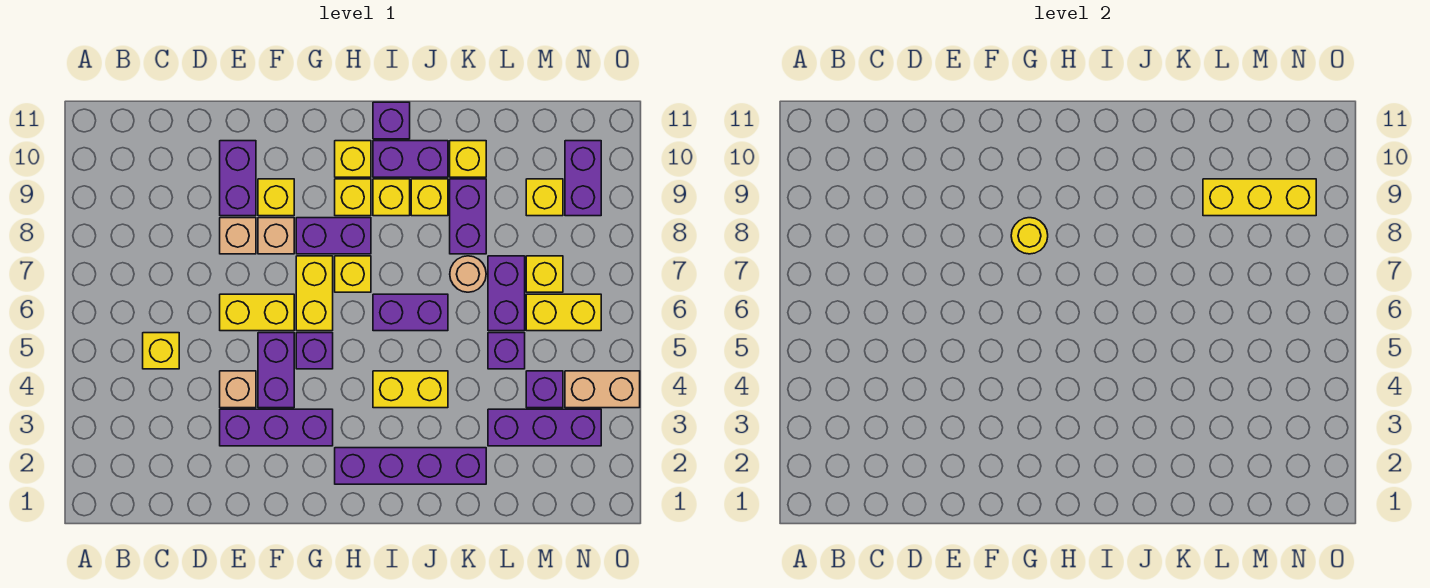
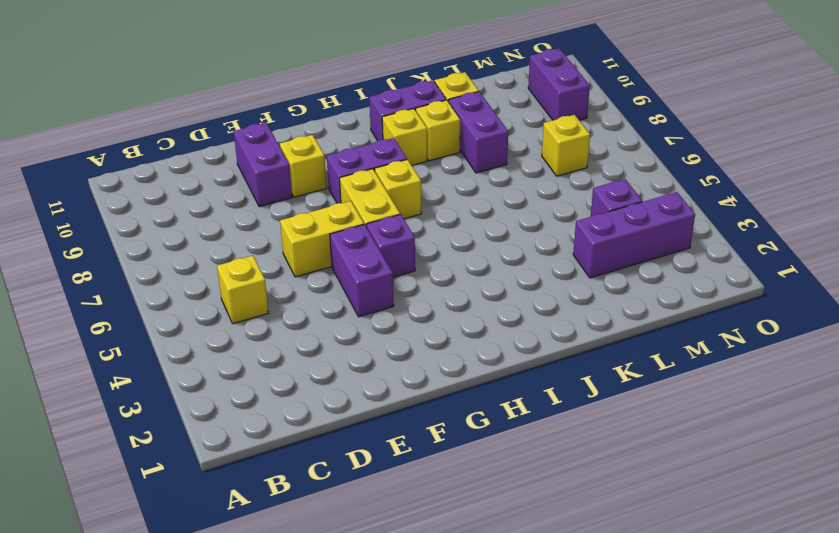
none -> purple 1x3 brick [220,409,333,446]
none -> tan 1x1 brick [220,371,256,408]
none -> tan 1x1 brick [220,218,256,254]
none -> tan 1x1 brick [258,218,294,254]

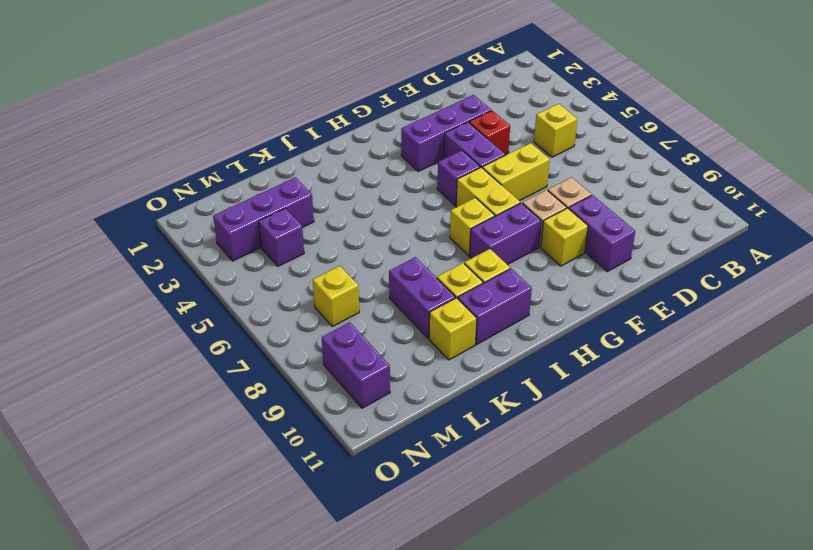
red 1x1 brick [469,111,510,155] -> tan 1x1 brick [220,371,256,408]
none -> purple 1x4 brick [335,448,486,484]
none -> yellow 1x1 brick [335,179,371,216]
none -> yellow 1x1 brick [335,141,371,177]
none -> yellow 1x2 brick [373,371,448,408]

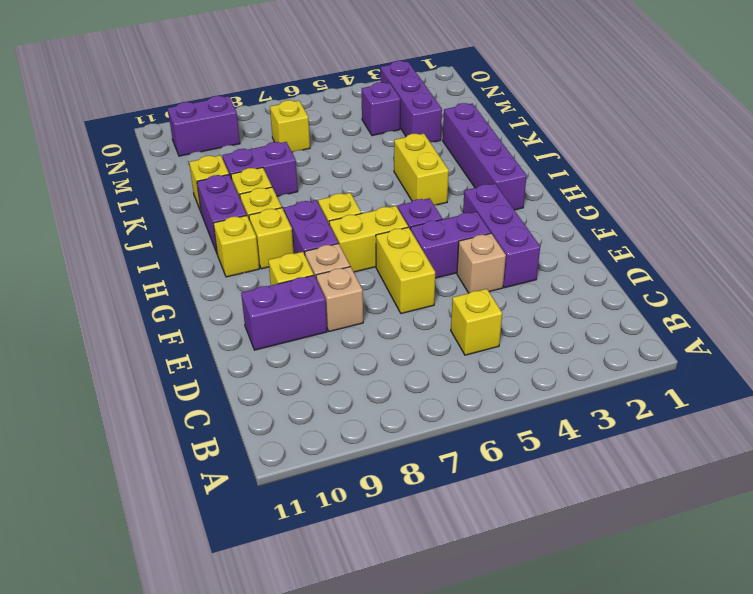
none -> purple 1x2 brick [373,294,448,331]
none -> purple 1x1 brick [373,102,410,139]
none -> tan 1x1 round brick [450,256,486,292]
none -> purple 1x1 brick [488,333,525,369]

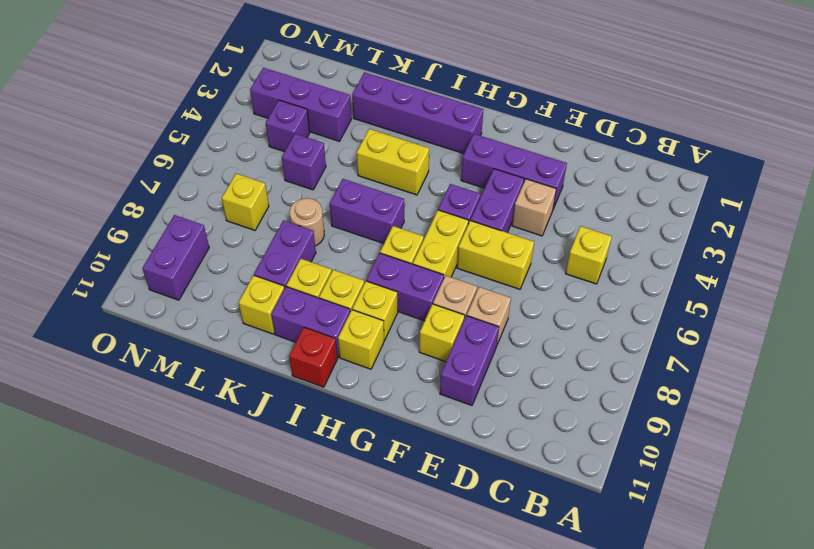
red 1x1 brick [289,328,338,387] -> purple 1x1 brick [373,102,410,139]
none -> purple 1x2 brick [488,256,525,331]
none -> yellow 1x2 brick [526,294,601,331]
none -> yellow 1x1 brick [526,179,563,216]
none -> tan 1x2 brick [565,371,640,408]

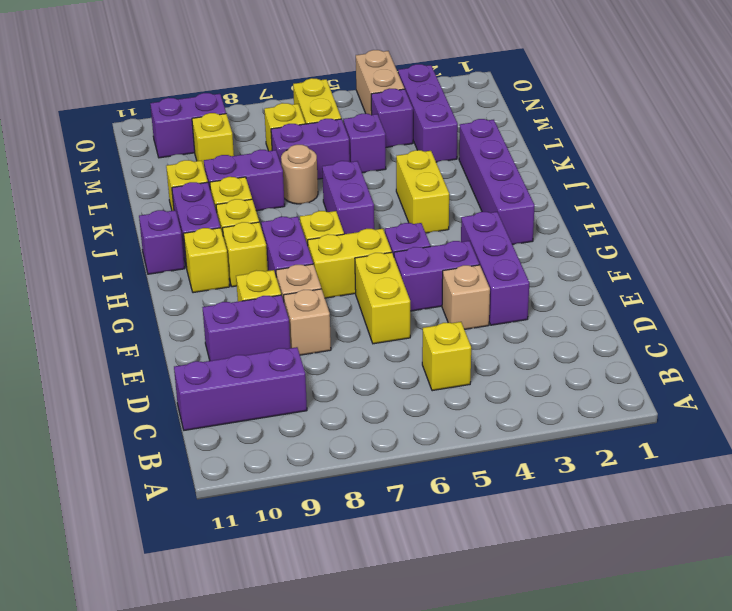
purple 1x3 brick [174,347,307,430] -> none
none -> yellow 1x1 round brick [1011,218,1048,254]
none -> yellow 1x3 brick [1203,179,1316,216]

